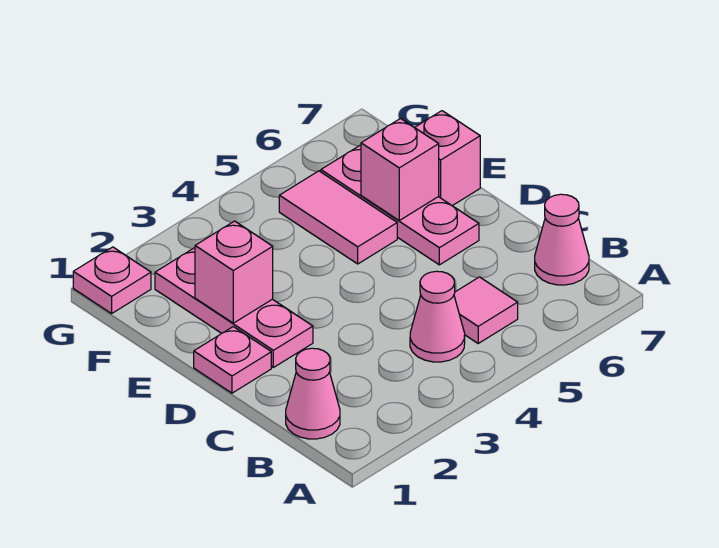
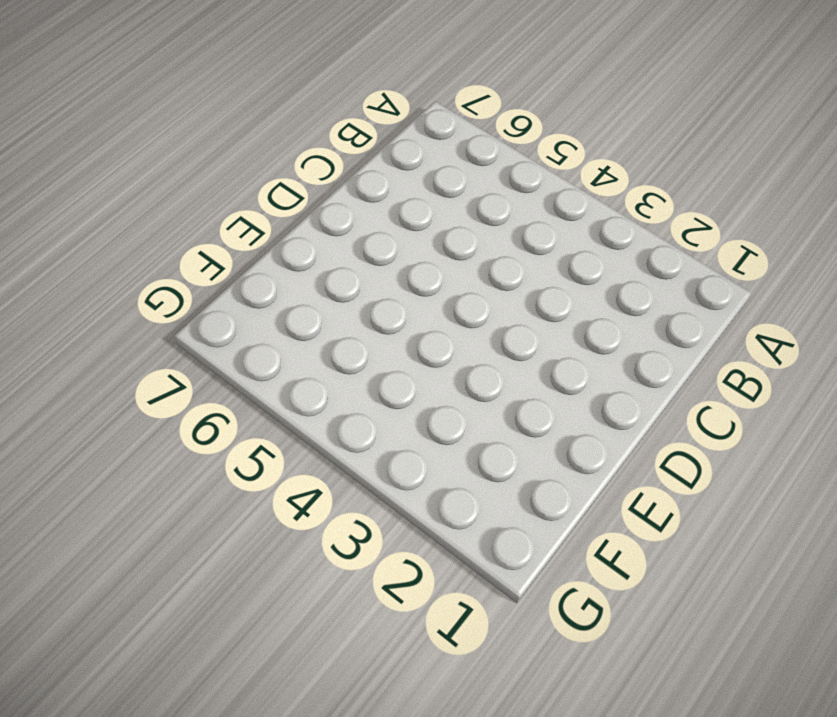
none -> pink 1x1 cone [286,348,340,439]
none -> pink 1x1 cone [410,271,465,362]
none -> pink 1x1 tile [454,277,518,343]

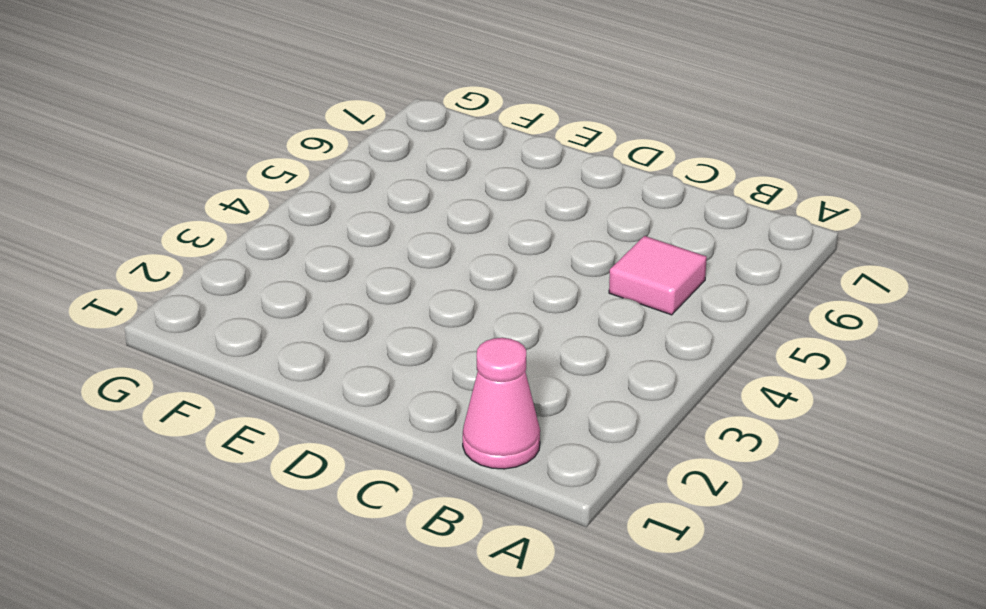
none -> pink 1x1 cone [410,271,465,362]
none -> pink 1x1 cone [535,194,589,285]
none -> pink 1x1 plate [194,327,271,393]

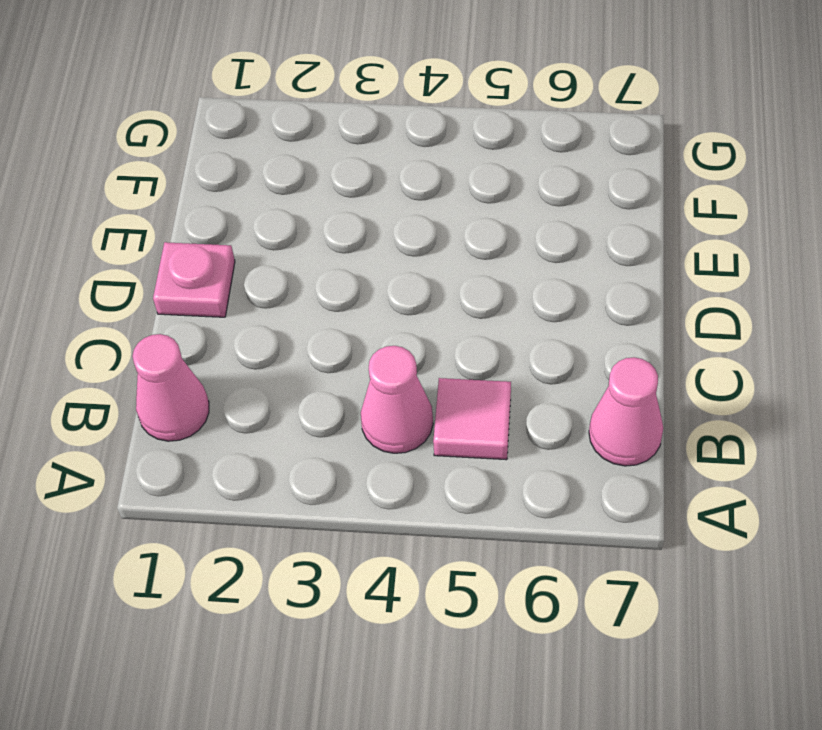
none -> pink 1x3 plate [155,248,313,367]
none -> pink 1x3 plate [321,145,479,265]
none -> pink 1x2 tile [279,171,397,264]

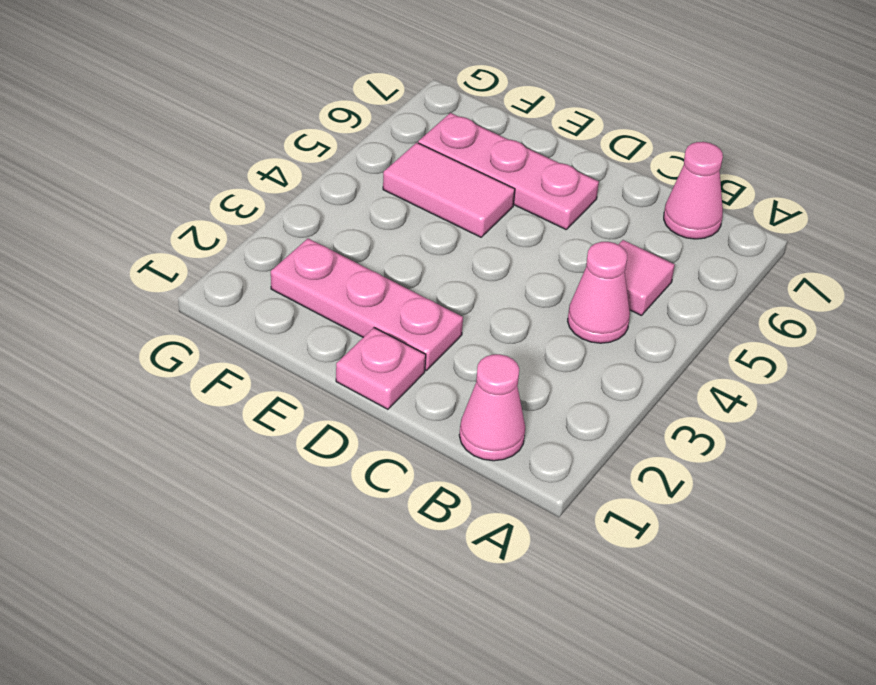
none -> pink 1x1 brick [415,111,480,206]
none -> pink 1x1 plate [73,247,151,314]
none -> pink 1x1 brick [195,221,273,323]

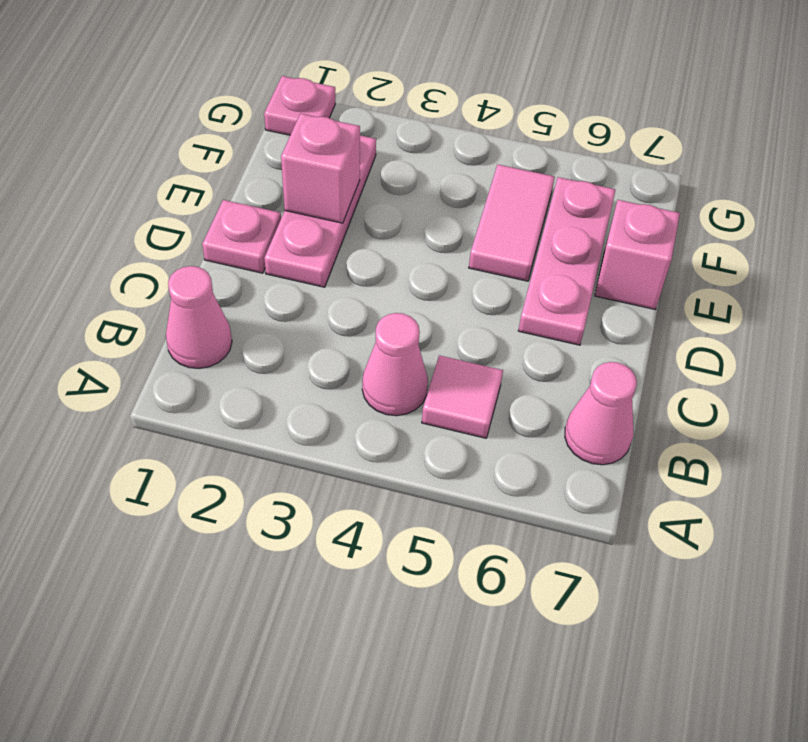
none -> pink 1x1 brick [361,119,439,220]

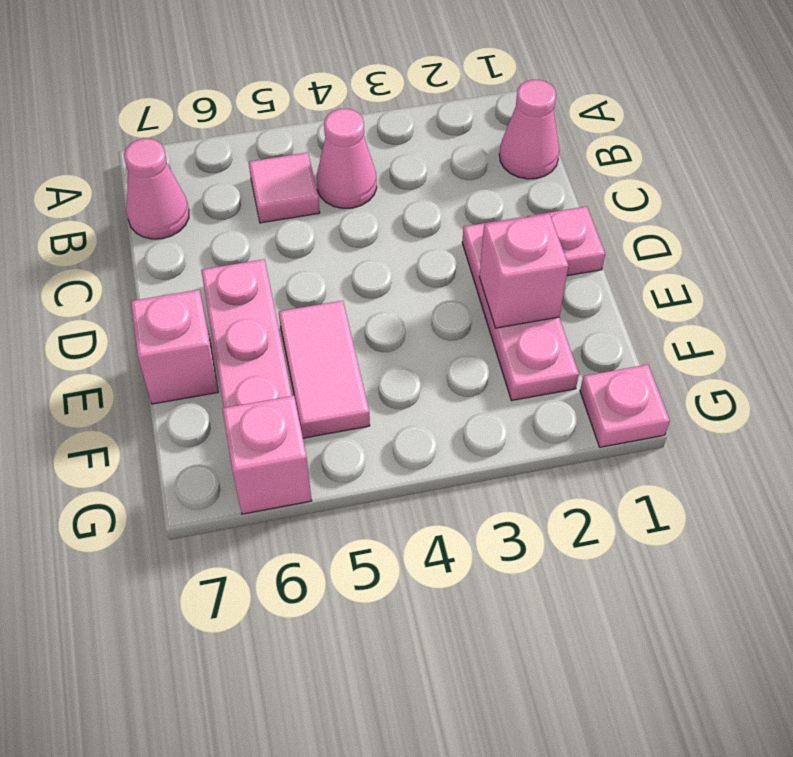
pink 1x1 brick [222,396,312,514] -> pink 1x1 brick moved to [361,119,439,220]

